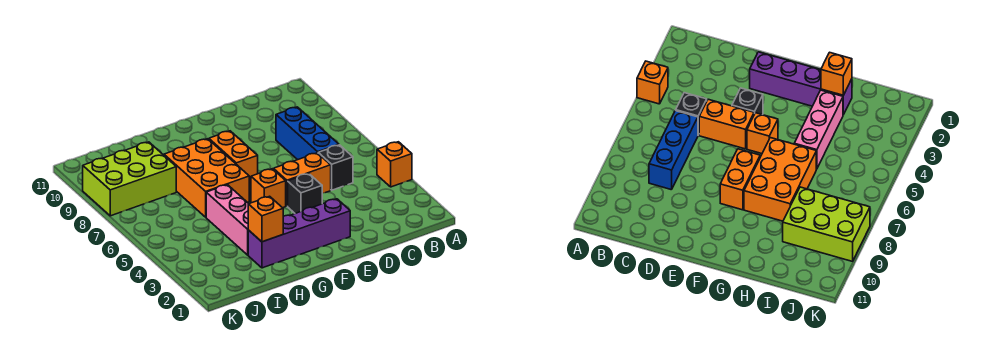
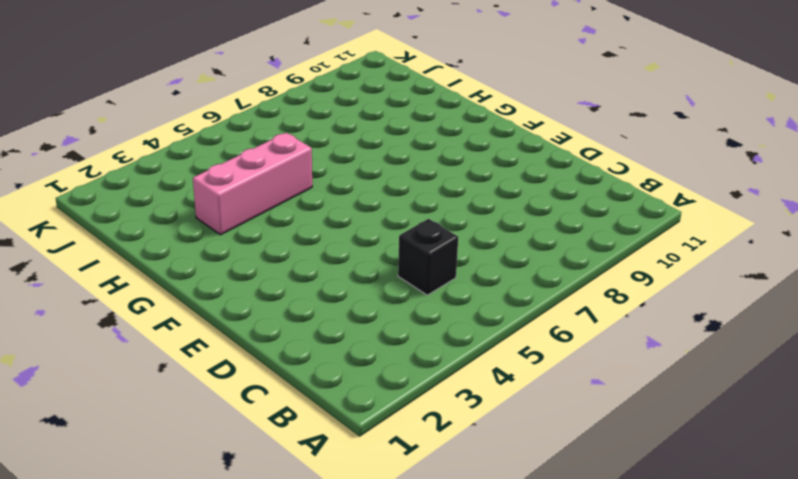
none -> orange 1x1 brick [377,142,412,187]
none -> blue 1x3 brick [276,107,339,160]
none -> orange 1x2 brick [273,153,331,206]

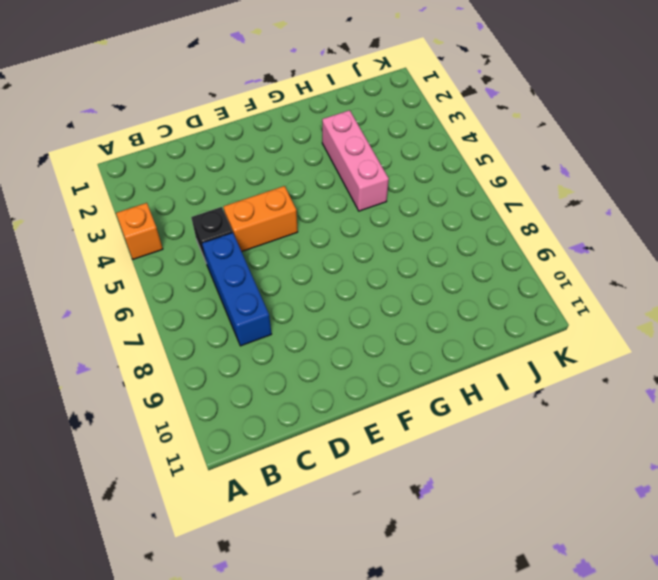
none -> purple 1x4 brick [248,199,350,268]
none -> black 1x1 brick [288,174,322,213]
none -> orange 1x1 brick [251,169,286,208]

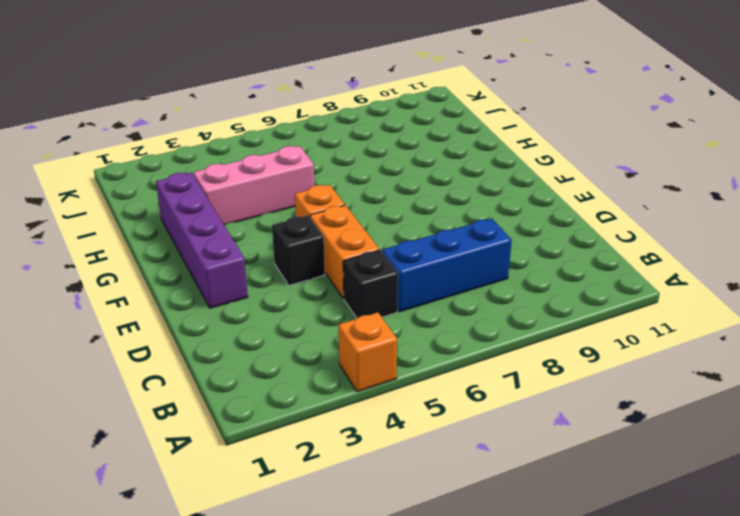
none -> orange 1x2 brick [209,131,258,184]
none -> orange 2x3 brick [164,139,249,217]
none -> lime 2x3 brick [83,142,176,216]

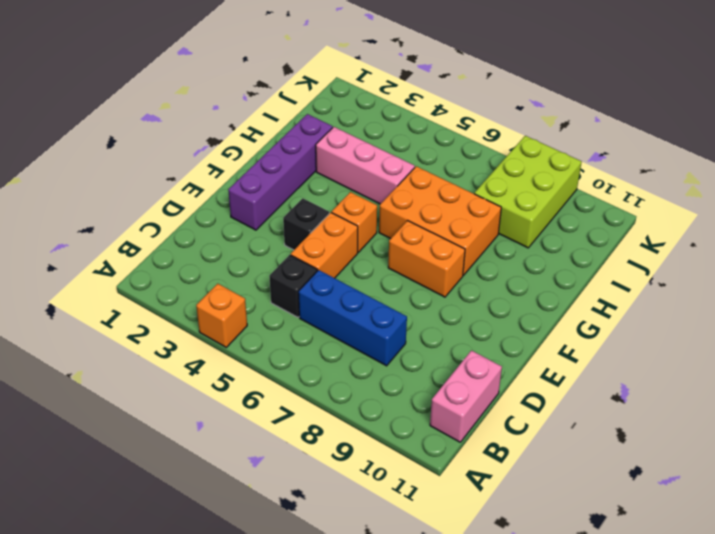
pink 1x2 brick [430,351,502,442] -> none
none -> orange 1x1 brick [248,196,283,242]

